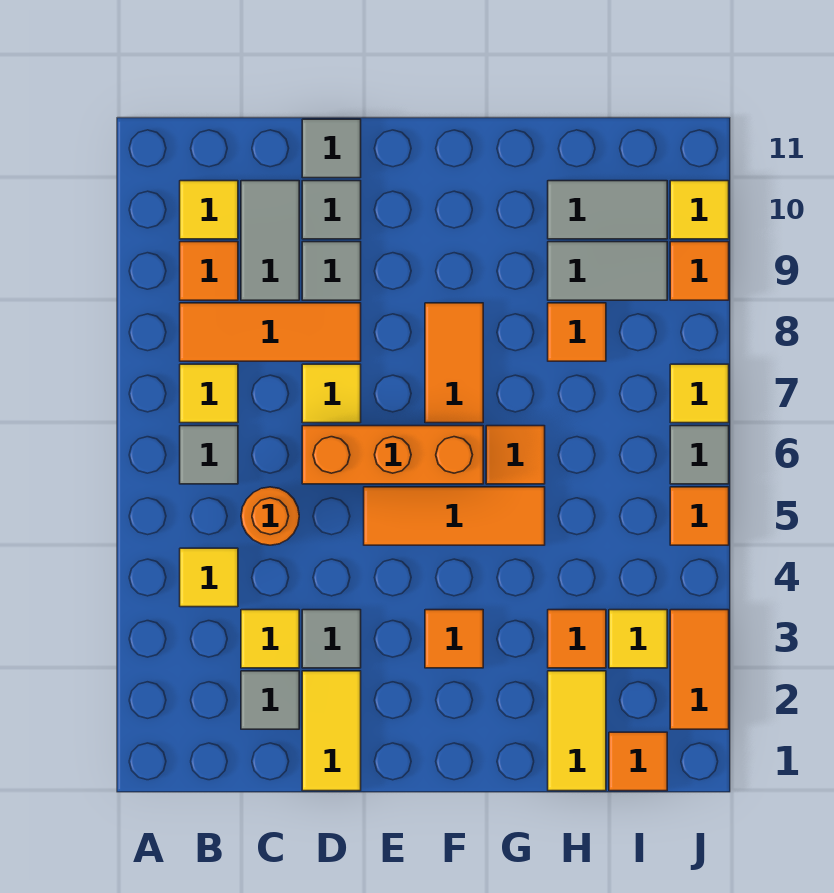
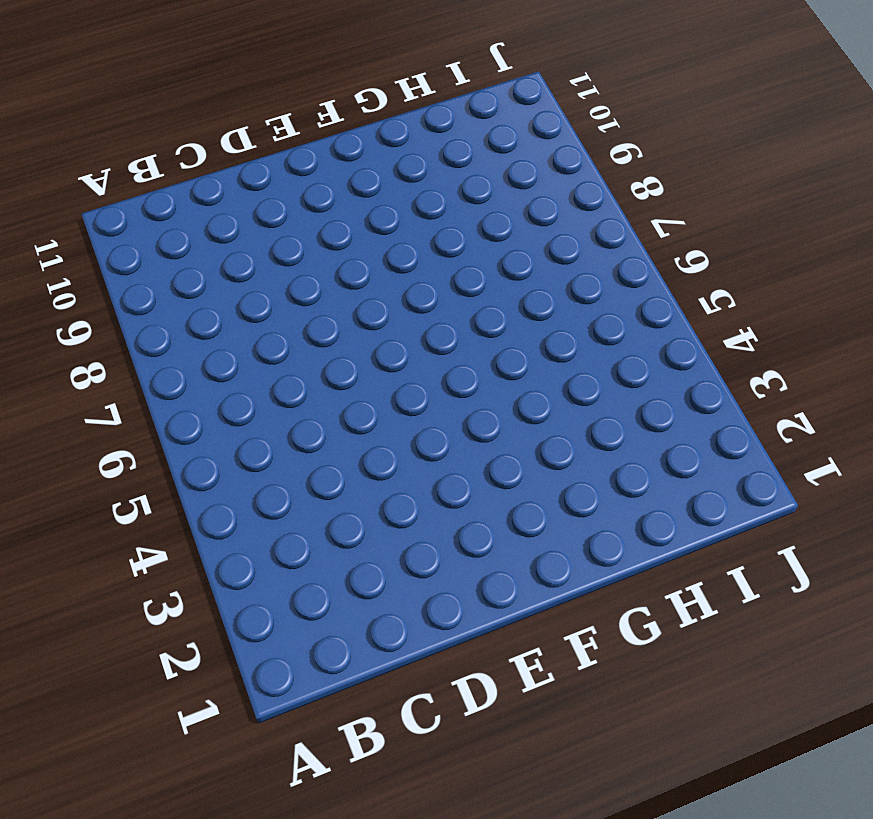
none -> yellow 1x1 tile [180,548,238,607]
none -> grey 1x1 tile [180,426,238,484]
none -> yellow 1x1 tile [180,364,238,423]
none -> orange 1x3 tile [180,303,361,361]

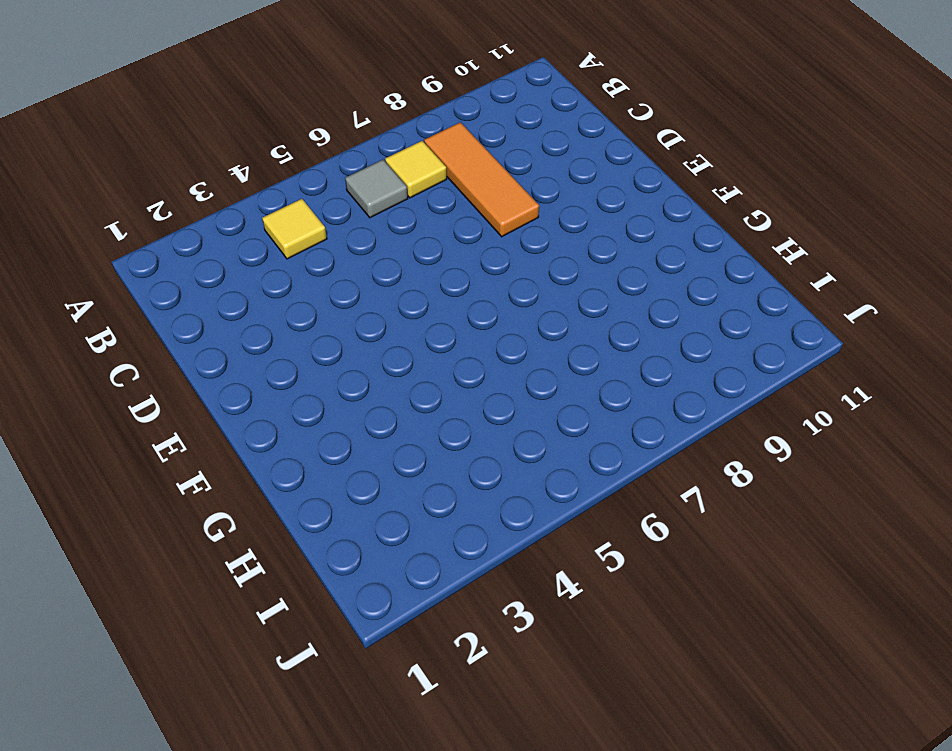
none -> orange 1x1 tile [180,242,238,300]
none -> yellow 1x1 tile [180,181,238,239]
none -> grey 1x1 tile [241,671,299,729]
none -> yellow 1x1 tile [241,610,299,668]

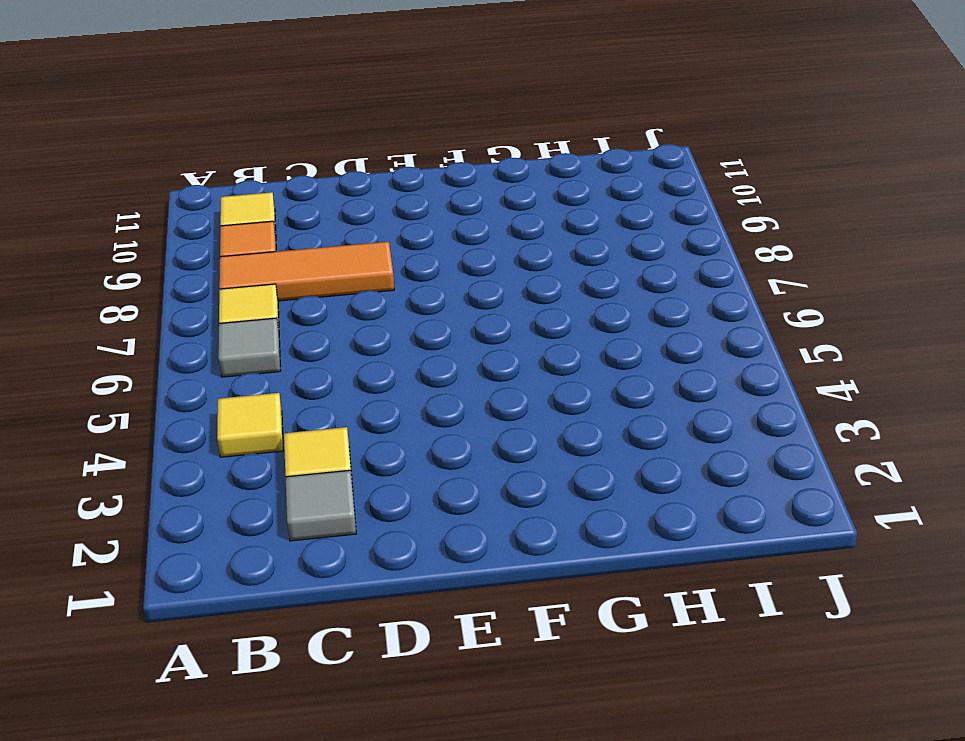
none -> orange 1x1 round brick [241,487,299,545]
none -> grey 1x2 tile [241,181,299,300]
none -> yellow 1x2 tile [302,671,361,791]
none -> grey 1x1 tile [302,610,361,668]

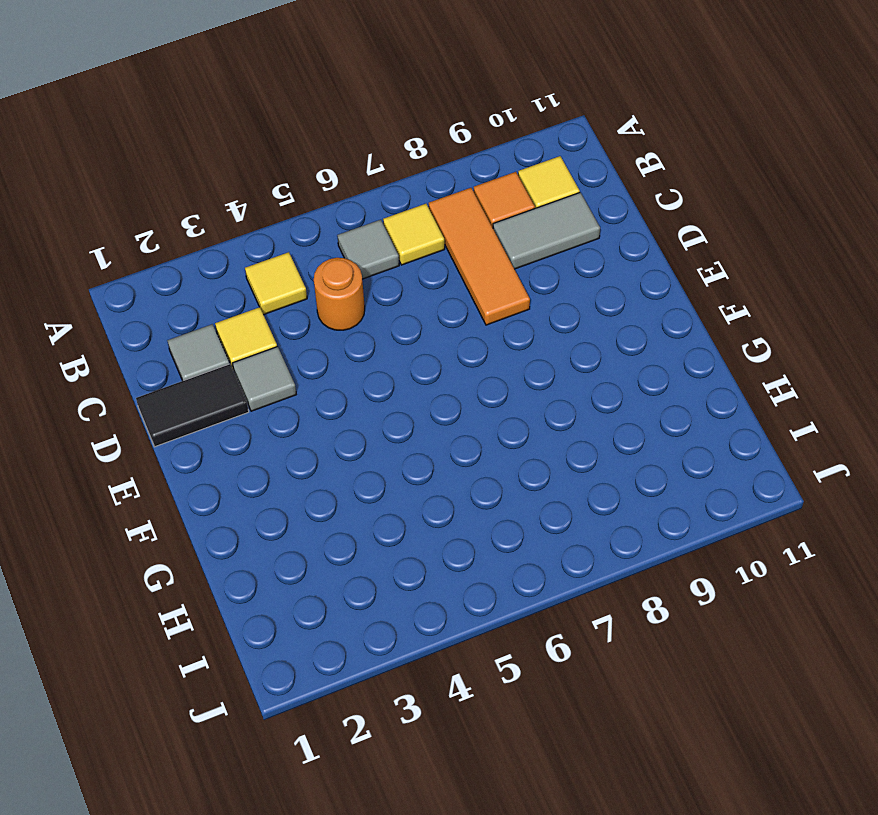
black 1x2 tile [136,364,249,447] -> yellow 1x2 tile [302,671,361,791]
none -> orange 1x3 brick [302,426,483,484]
none -> yellow 1x1 tile [302,364,361,423]
none -> grey 1x1 tile [302,242,361,300]
none -> grey 1x1 tile [302,181,361,239]

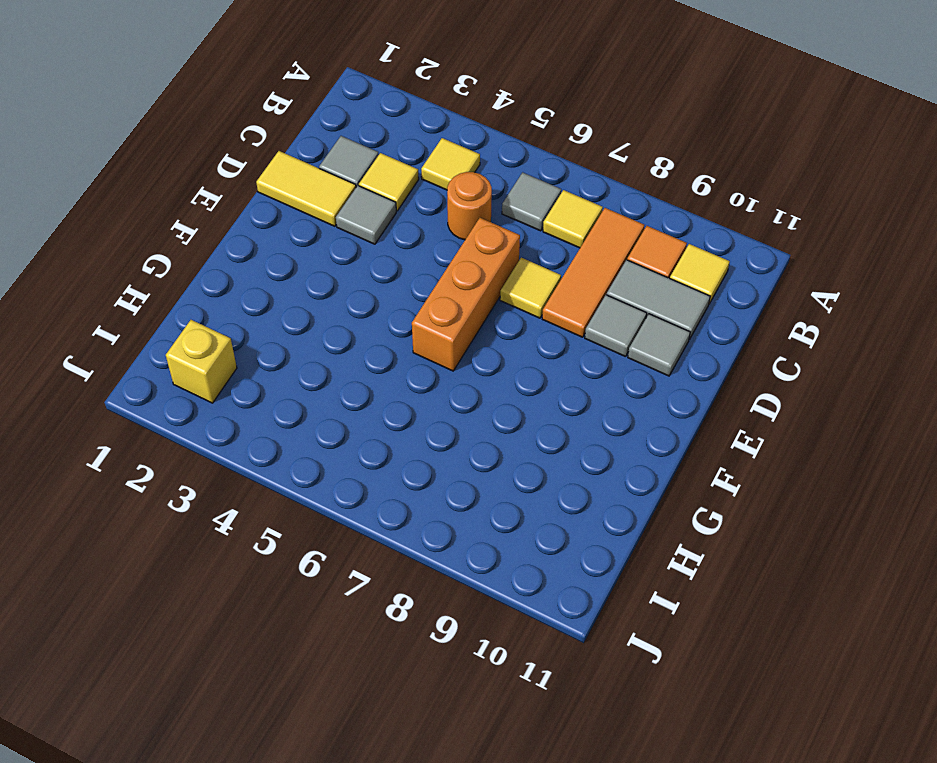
yellow 1x1 brick [166,320,237,403] -> none
none -> grey 1x1 tile [302,119,361,178]
none -> orange 1x3 tile [364,487,545,545]
none -> orange 1x1 tile [425,610,483,668]
none -> orange 1x2 tile [425,303,483,423]

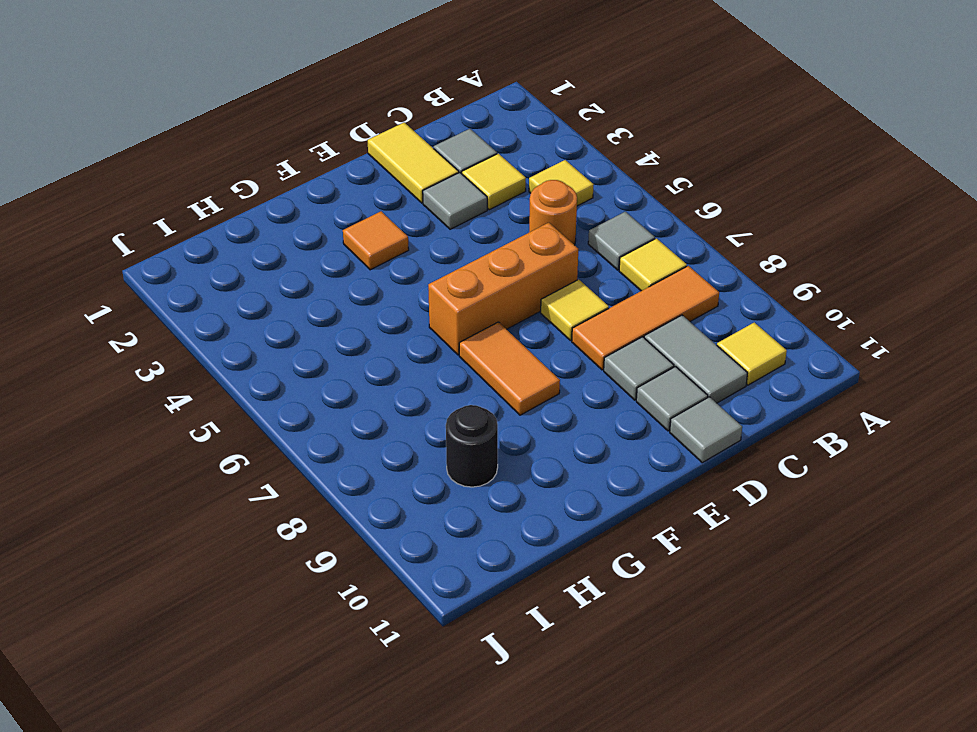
black 1x1 round brick [446,405,498,487] -> grey 1x2 tile [548,242,667,300]
none -> orange 1x1 tile [180,242,238,300]
none -> orange 1x3 tile [364,487,545,545]
none -> orange 1x1 tile [486,426,545,484]
none -> yellow 1x2 tile [548,671,606,791]

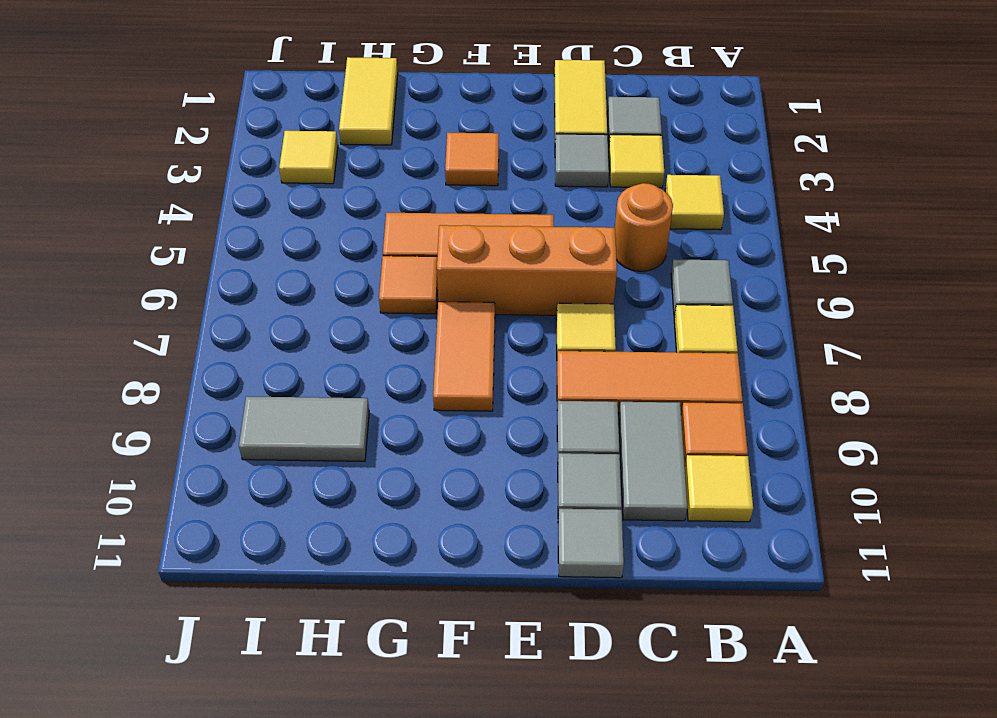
none -> orange 1x1 tile [548,610,606,668]
none -> orange 1x1 tile [548,303,606,361]
none -> grey 1x2 tile [548,181,667,239]
none -> orange 1x1 tile [609,732,667,791]

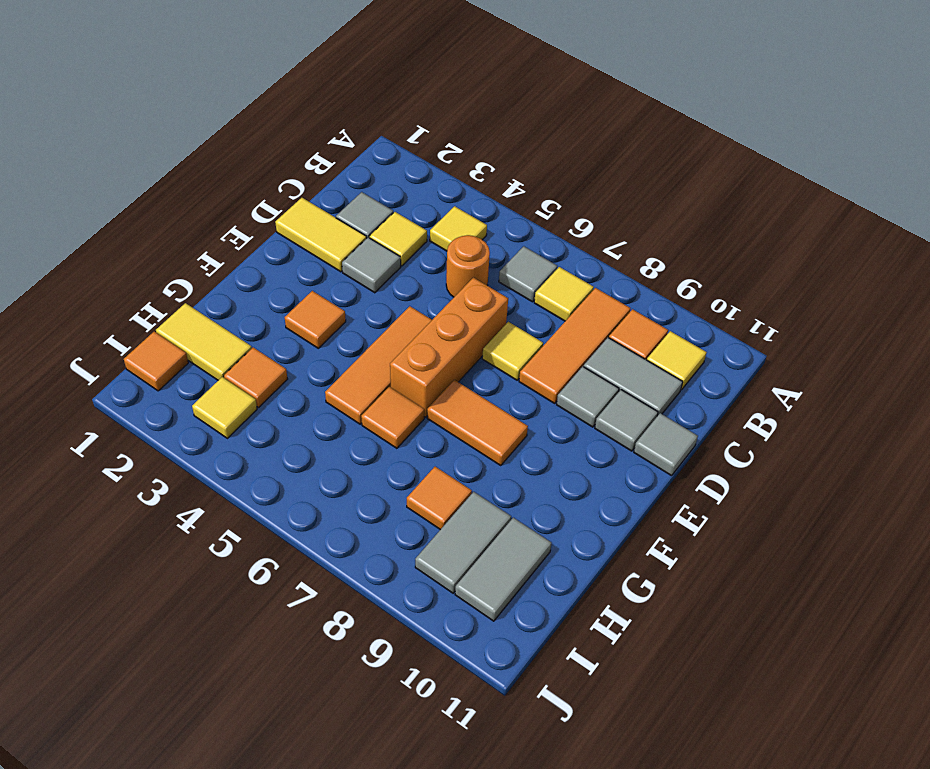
none -> orange 1x2 tile [670,610,729,729]
none -> orange 1x1 tile [670,487,729,545]
none -> grey 1x1 tile [670,426,729,484]
none -> yellow 1x1 tile [670,364,729,423]

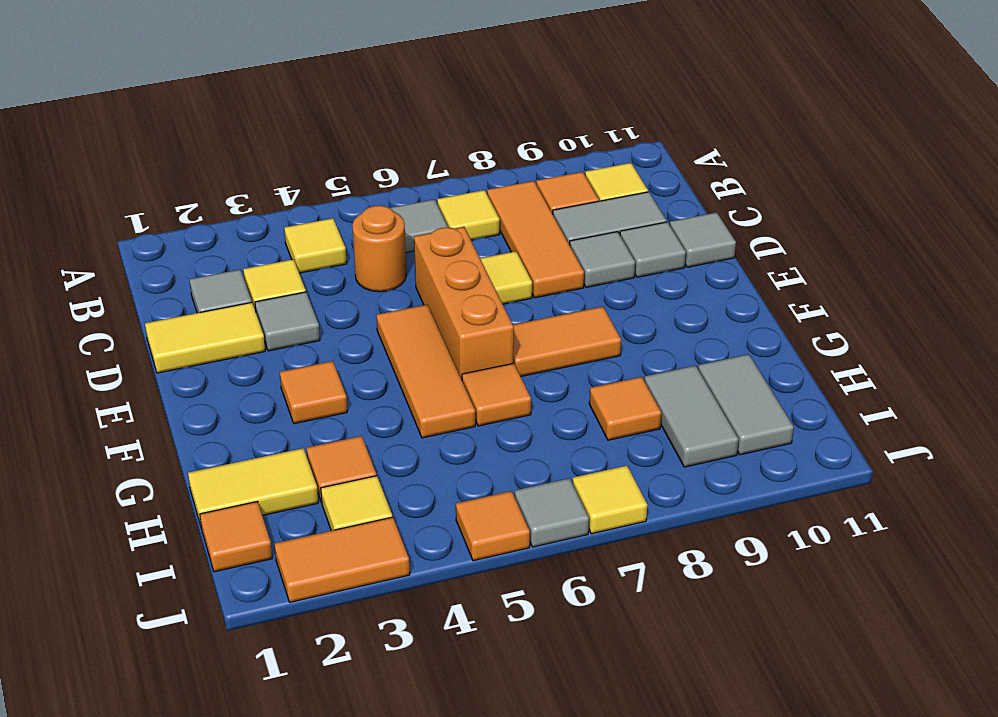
none -> orange 1x1 tile [670,242,729,300]
none -> yellow 1x1 tile [670,181,729,239]

